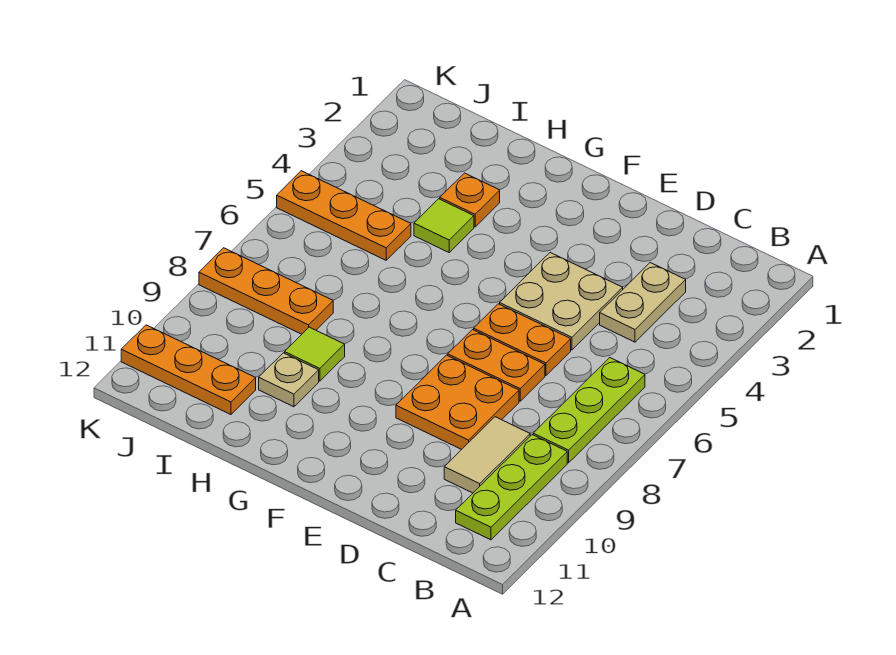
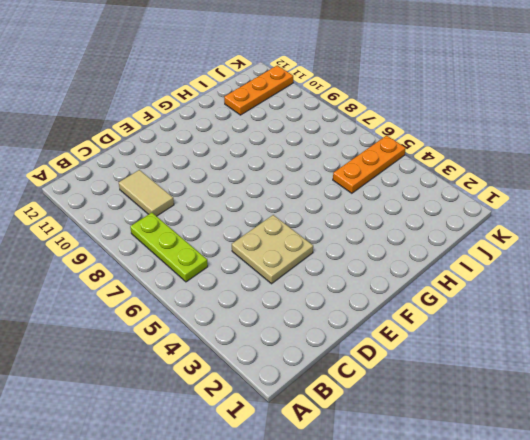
none -> lime 1x3 plate [456,435,567,540]
none -> tan 1x2 plate [600,263,686,342]
none -> orange 1x2 plate [474,304,571,375]

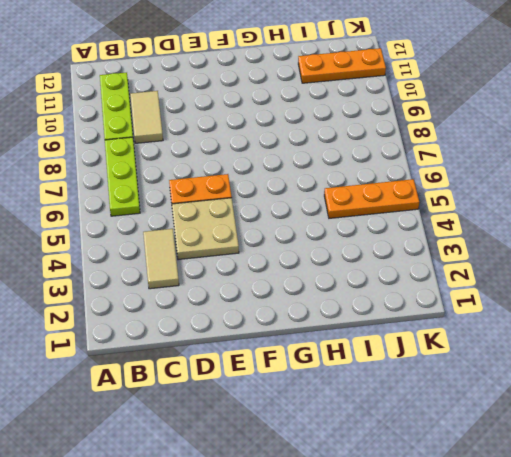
tan 1x2 tile [143,229,179,289] -> tan 1x2 plate [600,263,686,342]
none -> orange 1x2 plate [448,330,545,401]
none -> orange 2x2 plate [396,355,519,449]
none -> orange 1x1 plate [440,173,500,227]

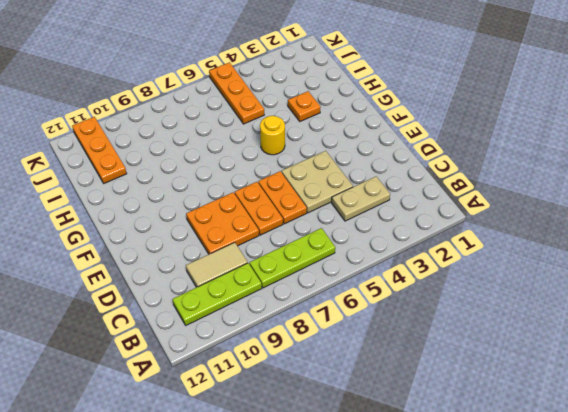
yellow 1x1 round brick [260,116,285,155] -> none
none -> lime 1x1 tile [414,199,474,252]
none -> lime 1x1 tile [285,327,345,381]
none -> tan 1x1 plate [259,353,319,407]

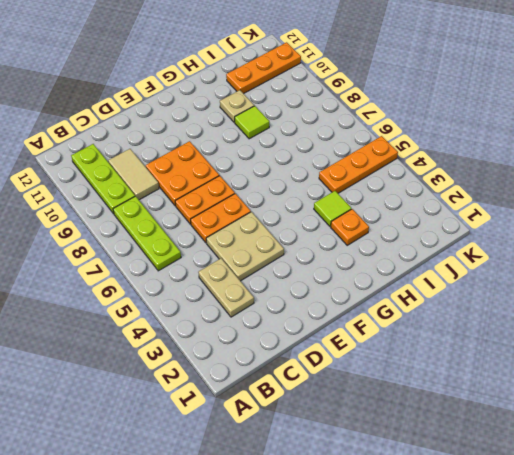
none -> orange 1x3 plate [199,248,333,334]

